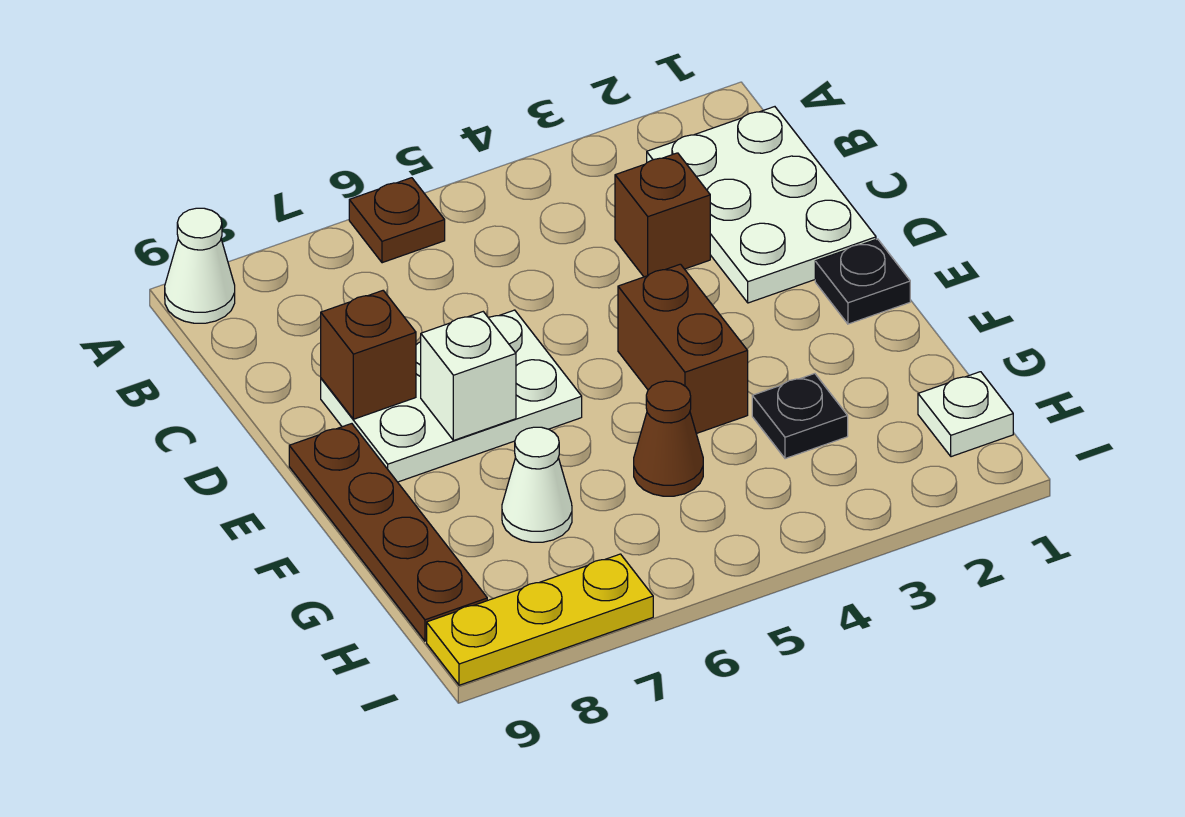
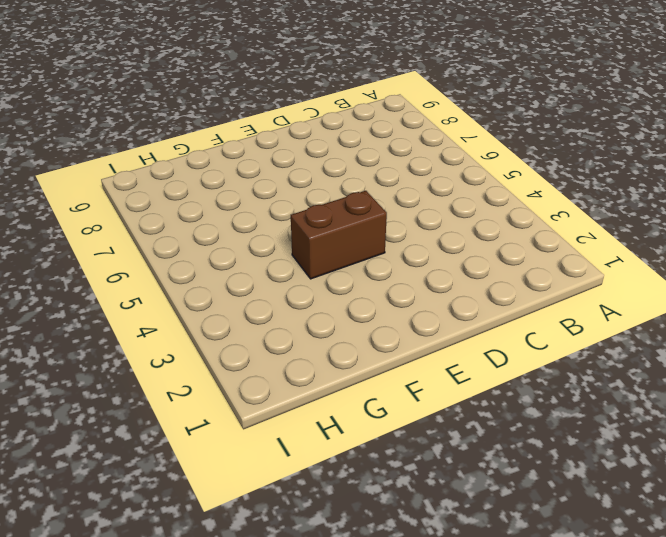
none -> brown 1x1 plate [349,178,445,263]
none -> white 1x1 cone [165,208,235,323]
none -> white 2x3 plate [647,107,876,303]

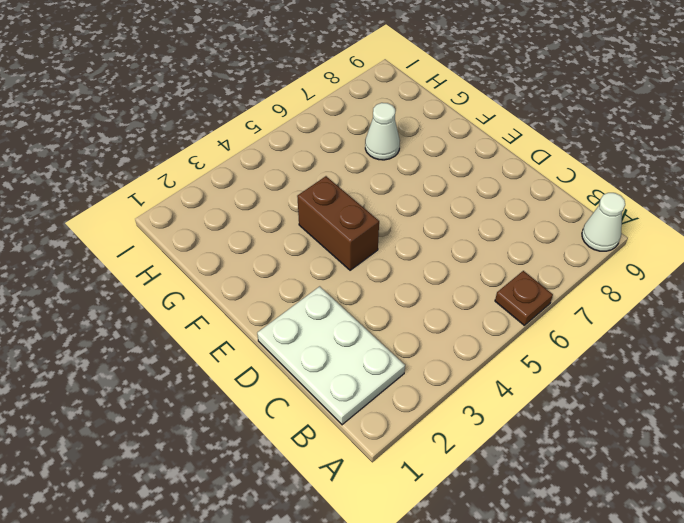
none -> brown 1x1 brick [615,153,710,277]
none -> white 2x3 plate [321,310,582,482]
none -> black 1x1 plate [815,239,910,324]

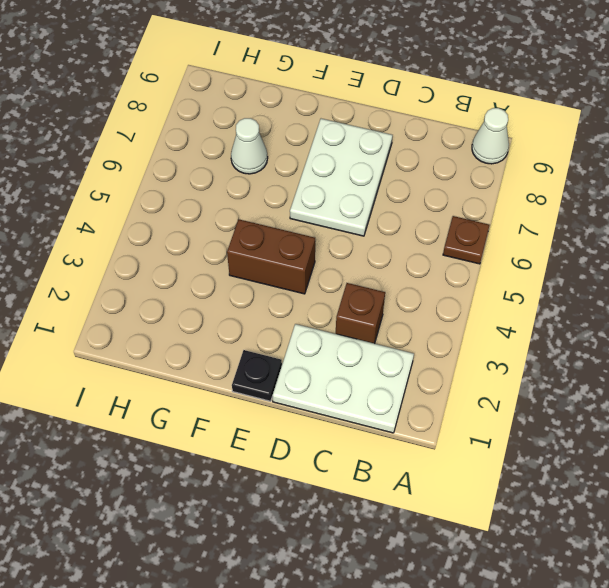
none -> brown 1x4 plate [289,424,487,641]
none -> black 1x1 plate [752,374,848,459]
none -> brown 1x1 cone [634,381,703,496]

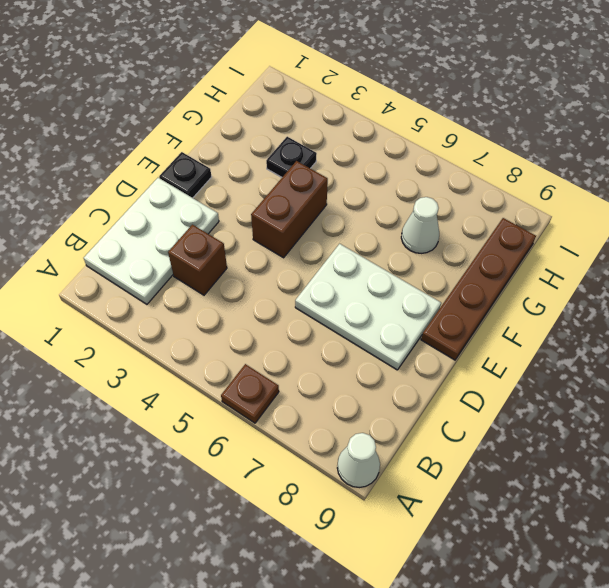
none -> brown 1x1 cone [634,381,703,496]
none -> white 1x1 plate [918,372,1013,457]
none -> yellow 1x3 plate [427,554,653,685]

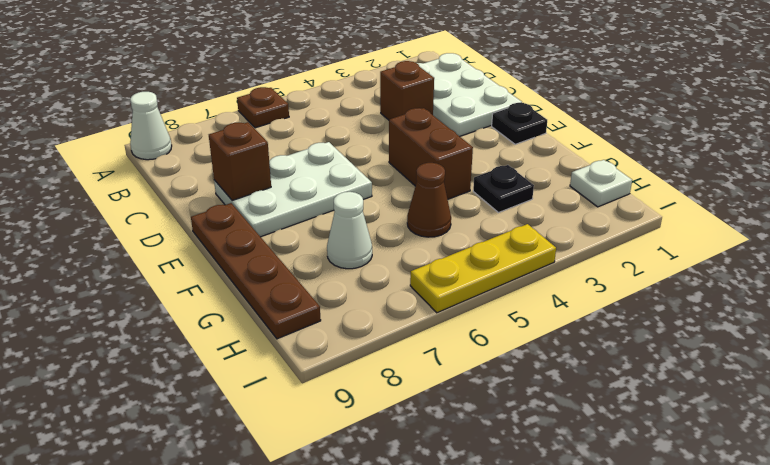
yellow 1x3 plate [410,224,556,313] -> yellow 1x3 plate moved to [427,554,653,685]
none -> white 1x1 brick [421,312,516,440]

